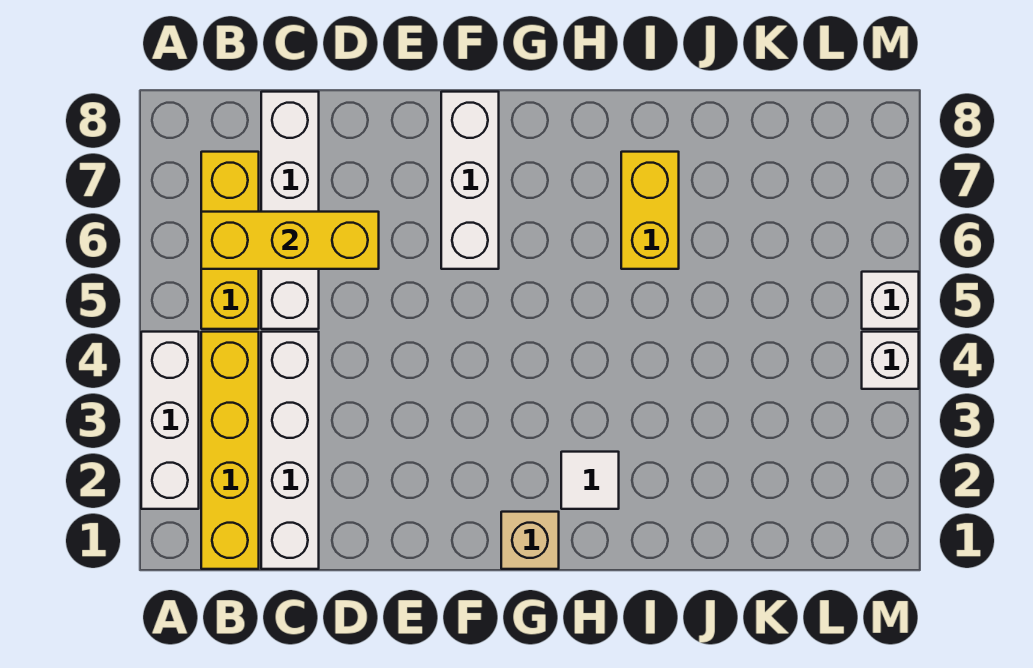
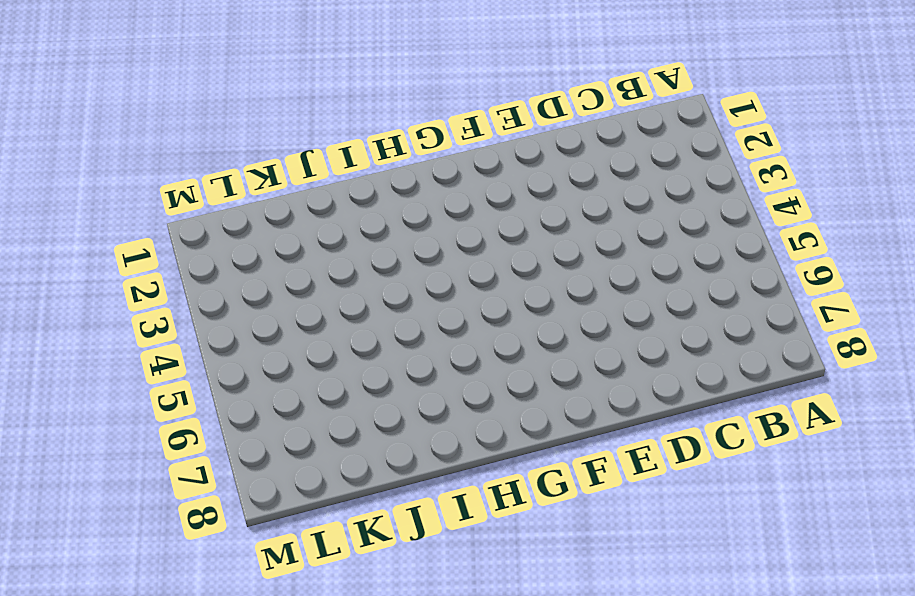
none -> white 1x3 brick [141,332,199,509]
none -> yellow 1x4 brick [201,332,259,569]
none -> yellow 1x3 brick [201,152,259,329]

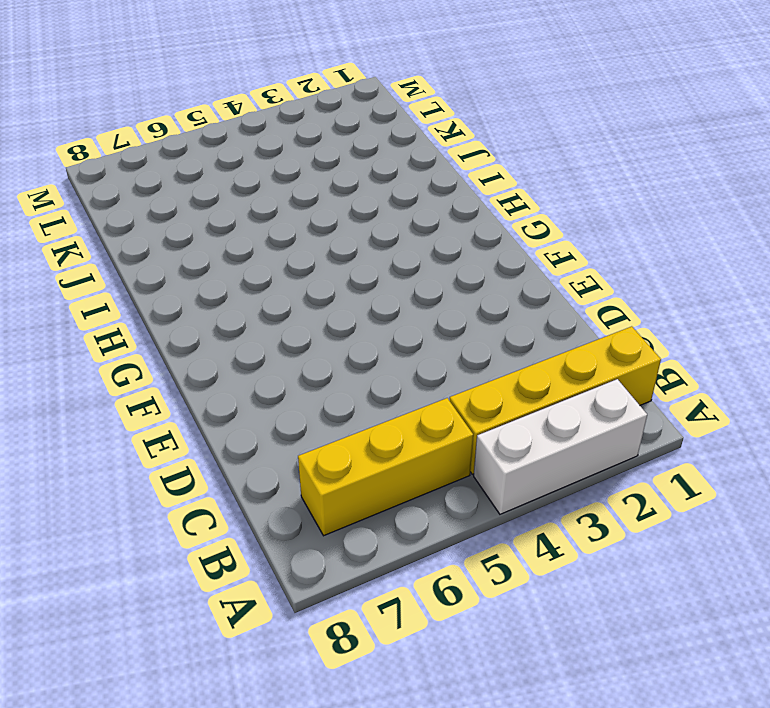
none -> white 1x4 brick [261,332,319,569]
none -> white 1x4 brick [261,92,319,329]
none -> white 1x3 brick [441,92,499,269]

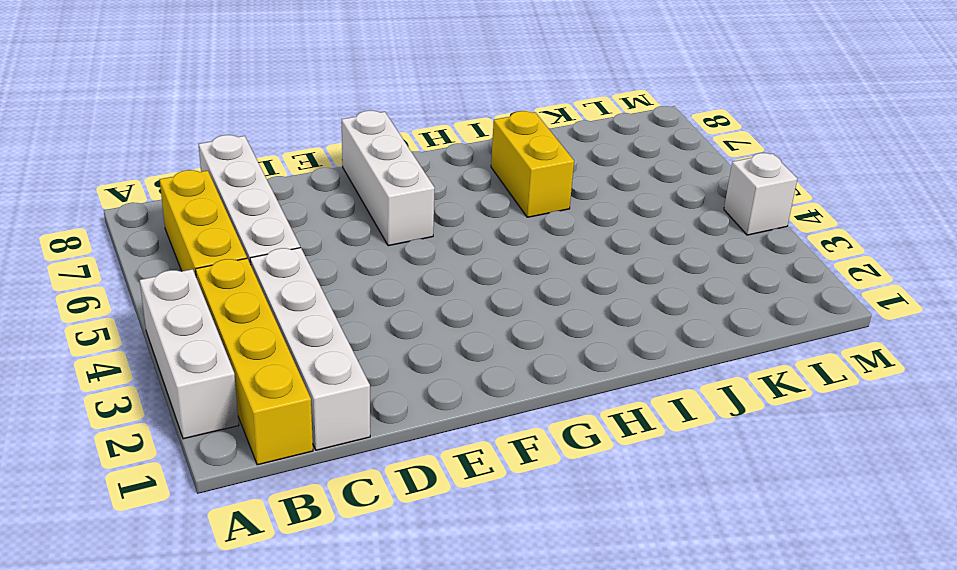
none -> tan 1x1 brick [501,512,559,569]
none -> white 1x1 tile [561,452,619,509]
none -> white 1x1 brick [862,272,919,329]

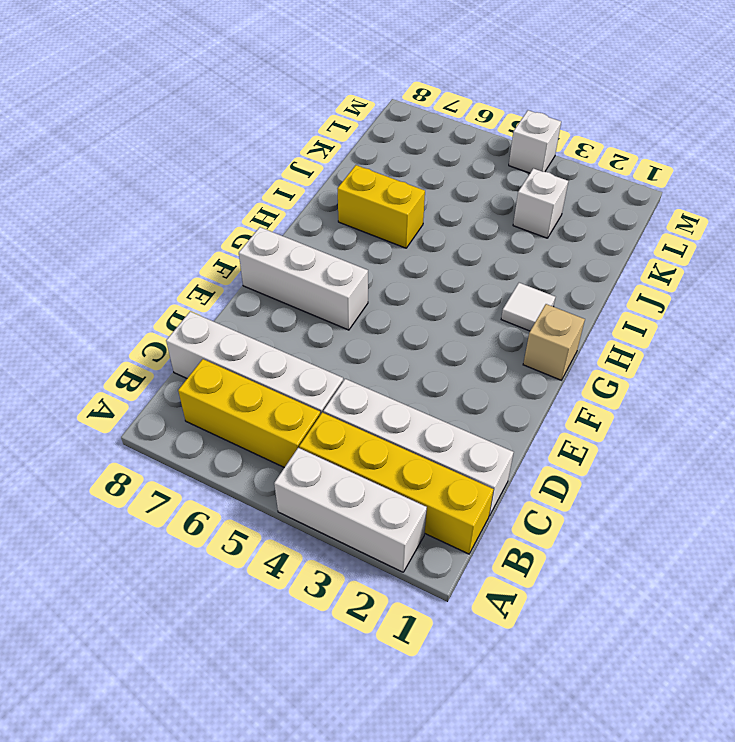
white 1x1 brick [513,168,568,238] -> white 1x1 brick moved to [862,272,919,329]
none -> yellow 1x3 brick [201,212,379,269]

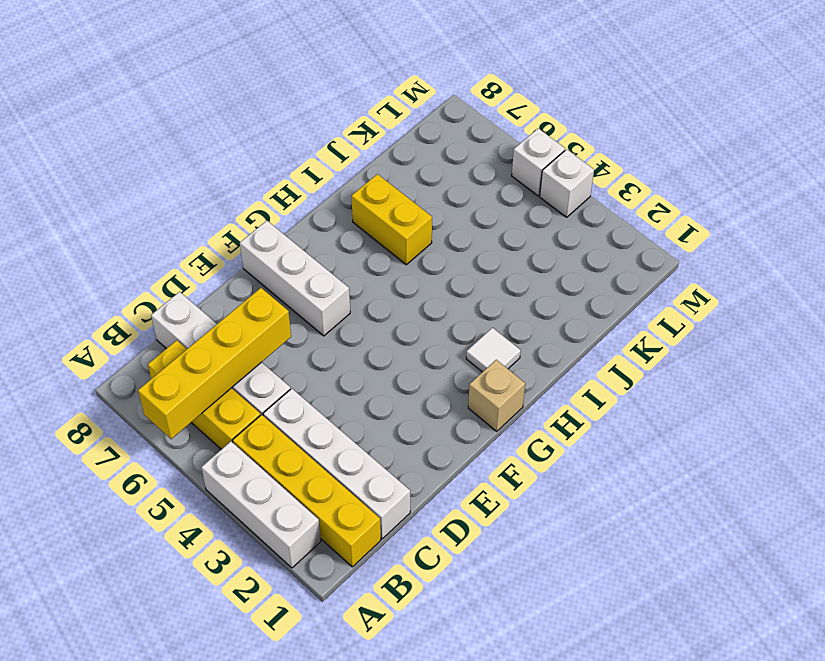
yellow 1x4 brick [138,288,291,439] -> yellow 1x3 brick [201,212,379,269]

